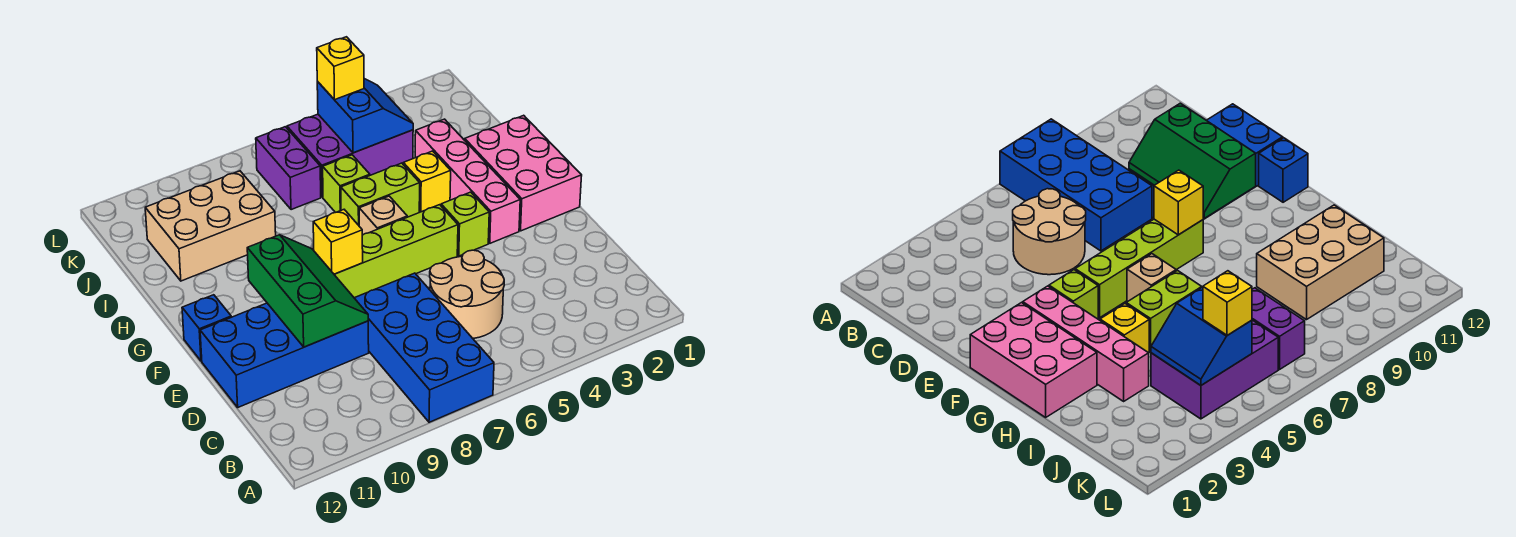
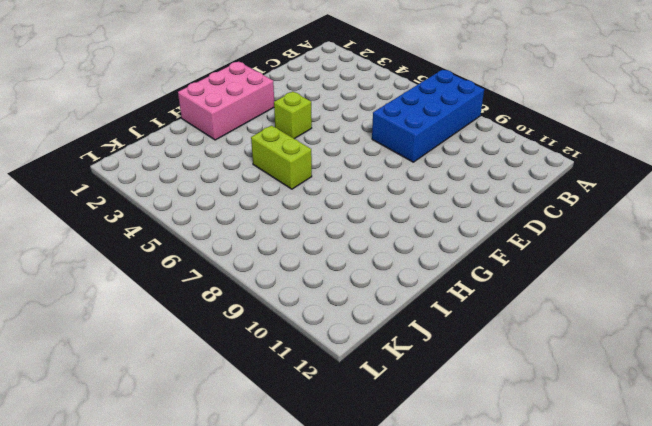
none -> tan 2x2 round brick [430,250,504,338]
none -> blue 2x4 brick [200,303,369,407]
none -> pink 1x4 brick [415,119,520,243]

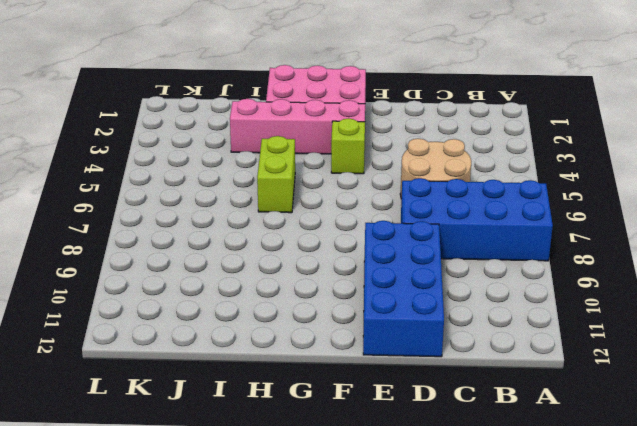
none -> lime 1x4 brick [334,205,458,298]
none -> blue 1x1 brick [182,295,231,361]
none -> tan 1x1 brick [359,196,407,235]

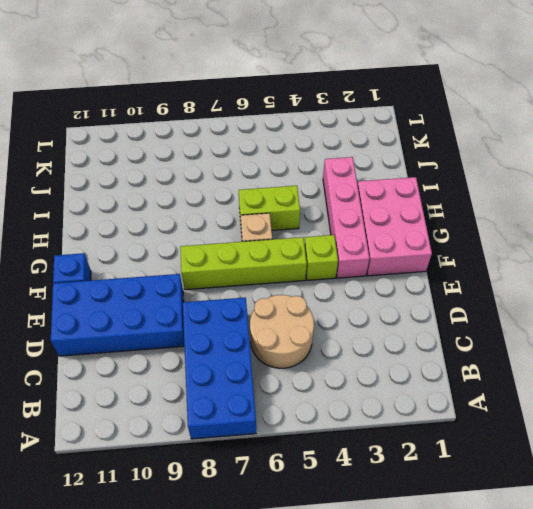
none -> yellow 1x1 brick [403,151,451,212]
none -> lime 1x1 brick [323,155,370,213]
none -> tan 2x3 brick [145,171,276,281]

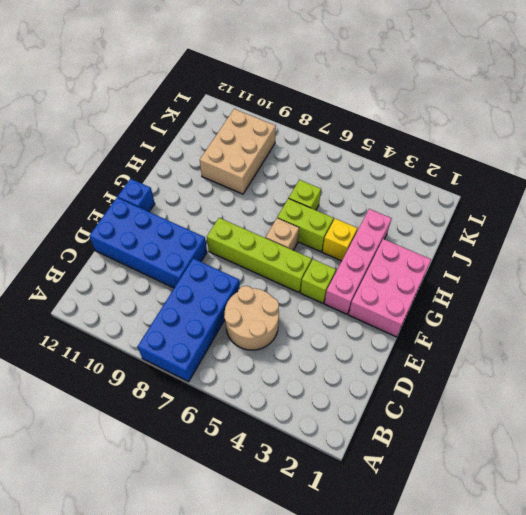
tan 2x3 brick [200,109,276,194] -> tan 2x3 brick turned to [145,171,276,281]
none -> purple 2x3 brick [287,114,413,197]
none -> purple 1x2 brick [256,127,321,210]
none -> green 2x3 slope [247,235,368,347]

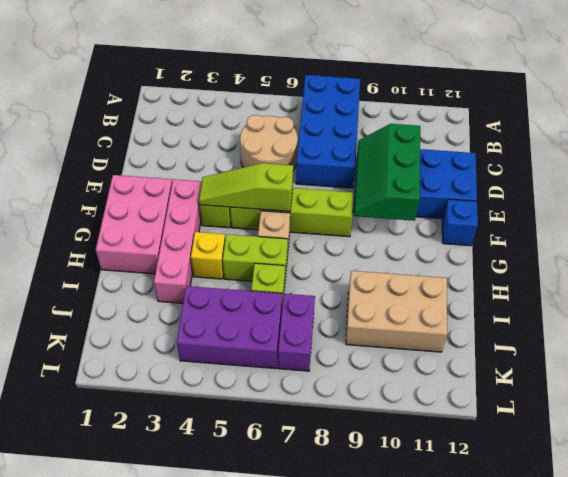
lime 1x3 slope [199,163,293,211] -> none
none -> yellow 1x1 brick [313,210,363,274]
none -> blue 2x2 slope [317,79,413,153]
none -> yellow 1x1 brick [317,37,364,100]

